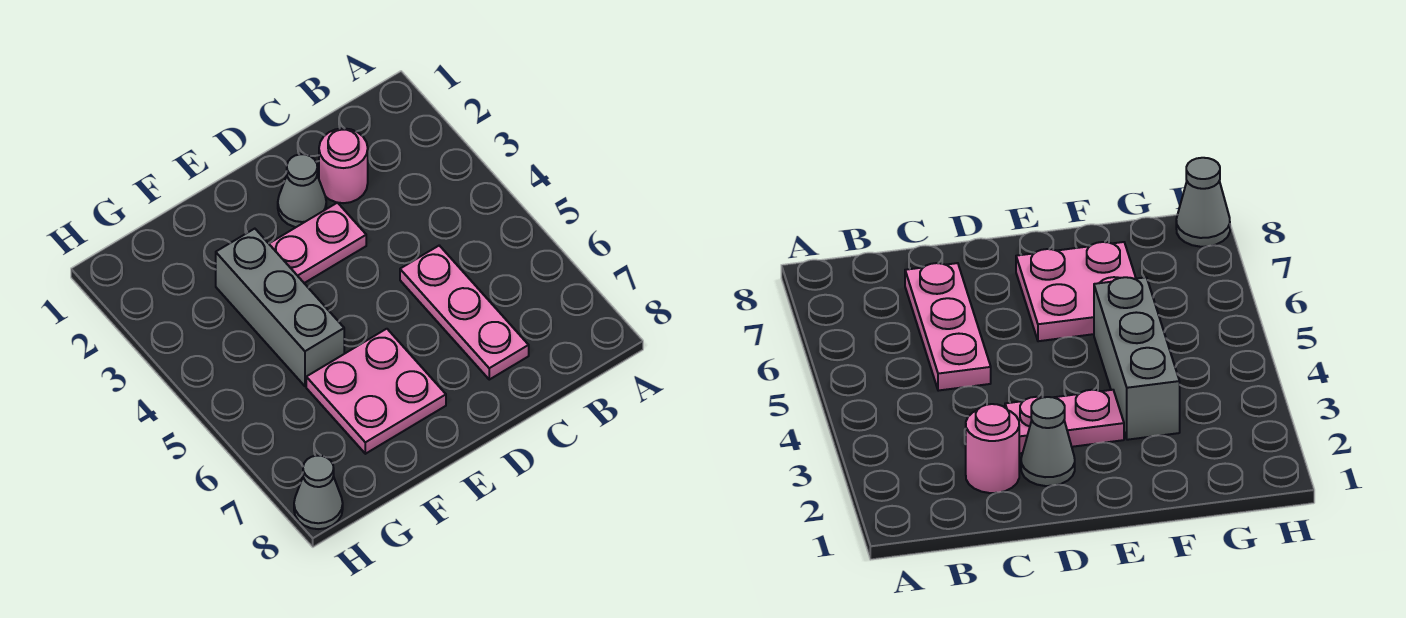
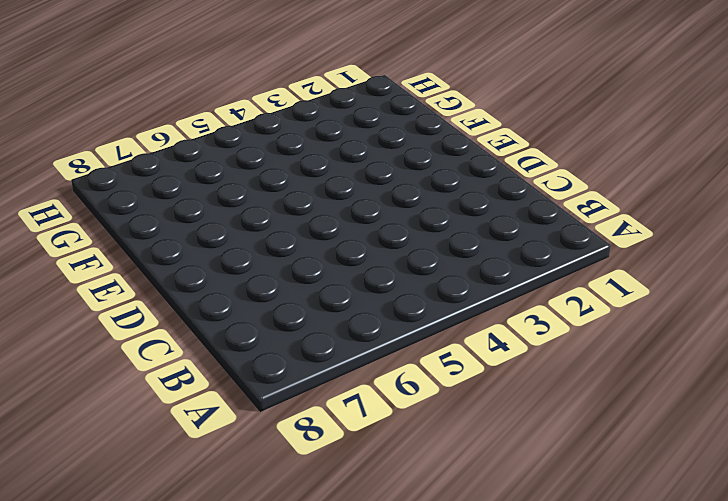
none -> pink 1x1 round brick [319,128,368,203]
none -> pink 1x3 plate [400,246,529,380]

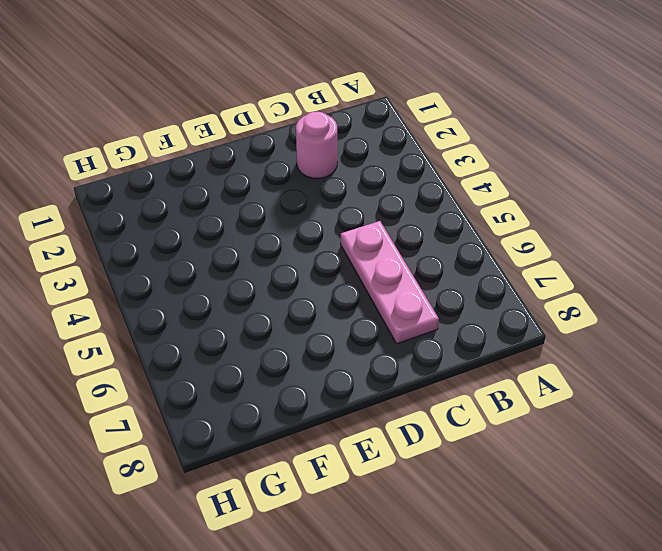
none -> grey 1x1 cone [278,154,326,227]
none -> pink 1x2 plate [269,203,366,283]

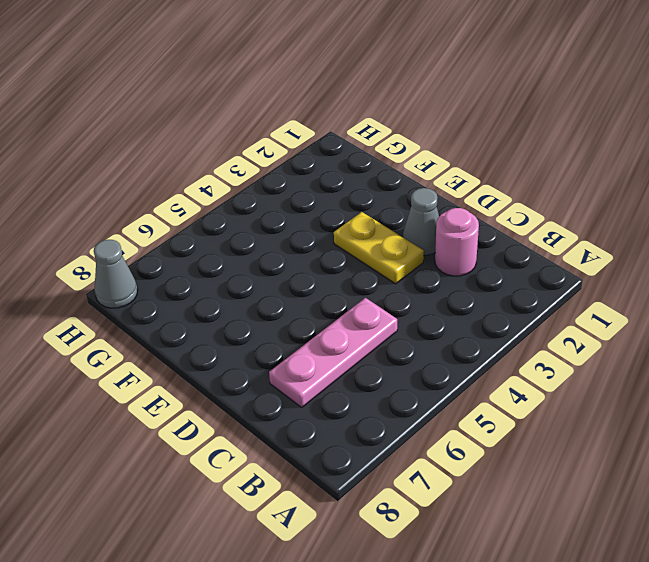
yellow 1x2 plate [334,212,424,284] -> pink 1x2 plate [269,203,366,283]
none -> pink 2x2 plate [306,329,446,454]
none -> grey 1x3 brick [216,229,344,386]

